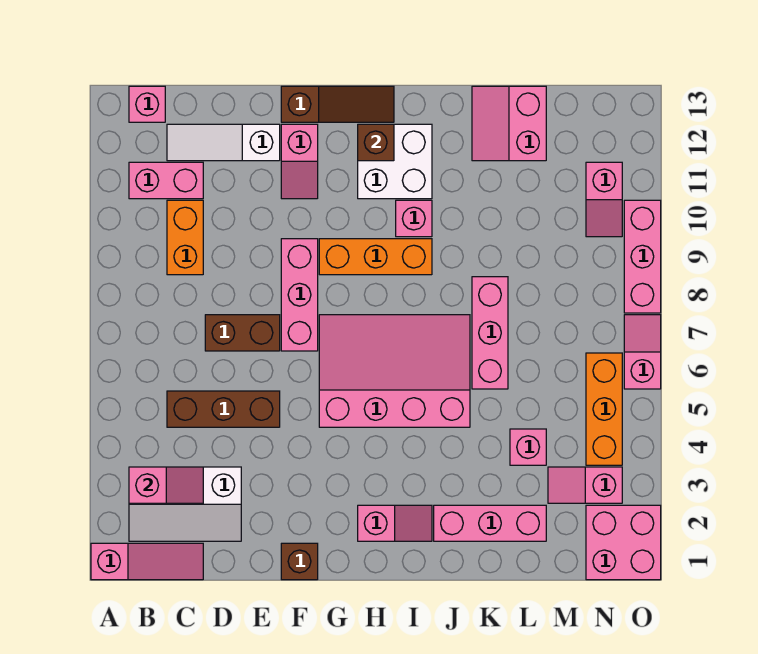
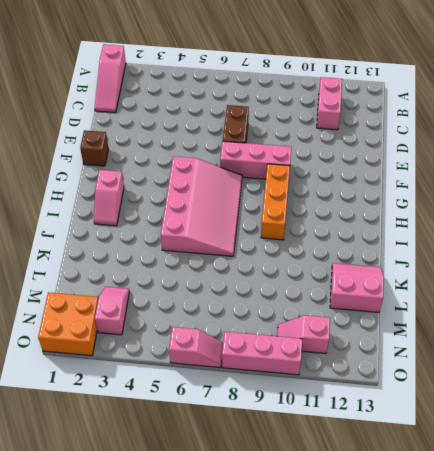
orange 2x2 brick [38,292,98,356] -> pink 2x2 brick [586,505,661,580]
none -> white 2x3 slope [129,467,241,541]
none -> pink 1x1 brick [129,86,165,122]
none -> brown 1x3 brick [167,391,280,427]

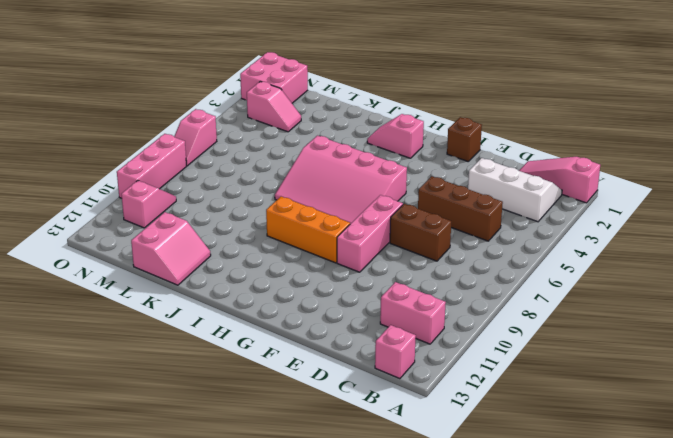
none -> orange 1x2 brick [167,200,203,275]
none -> white 1x3 slope [167,124,280,161]
none -> pink 1x2 slope [281,124,318,199]

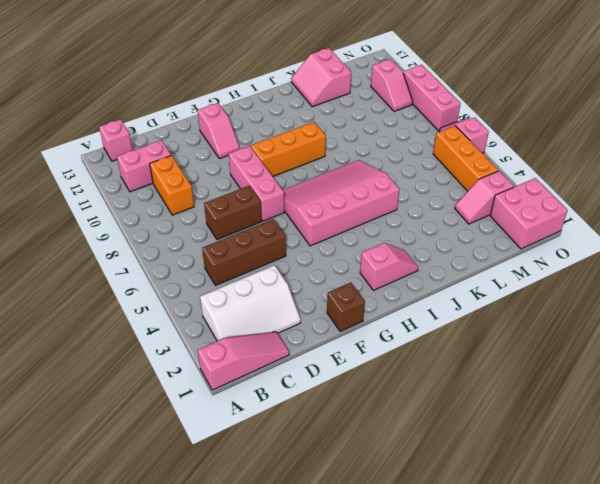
none -> white 1x3 slope [167,124,280,161]
none -> brown 1x3 slope [281,86,394,122]
none -> white 2x2 brick [358,124,432,199]

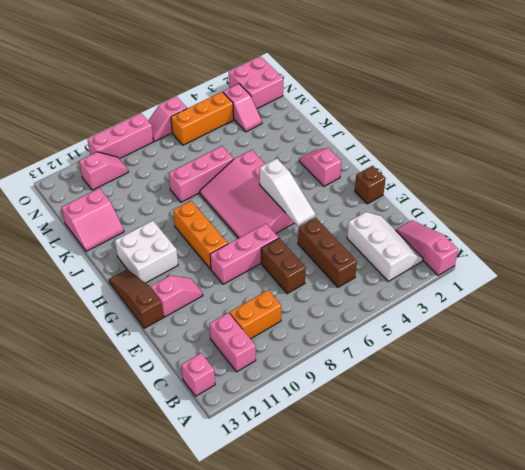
white 1x3 slope [260,159,315,226] -> white 1x3 slope moved to [167,124,280,161]
none -> pink 1x1 brick [396,200,432,237]
none -> pink 1x3 brick [434,505,546,541]
none -> pink 1x1 brick [510,429,546,465]

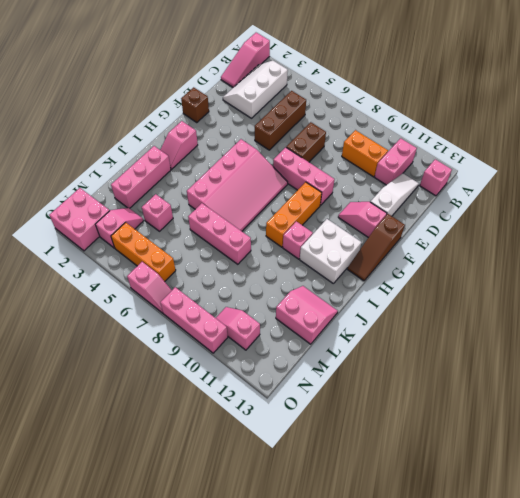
none -> pink 1x2 slope [129,467,203,503]
none -> brown 1x1 brick [358,124,394,161]

